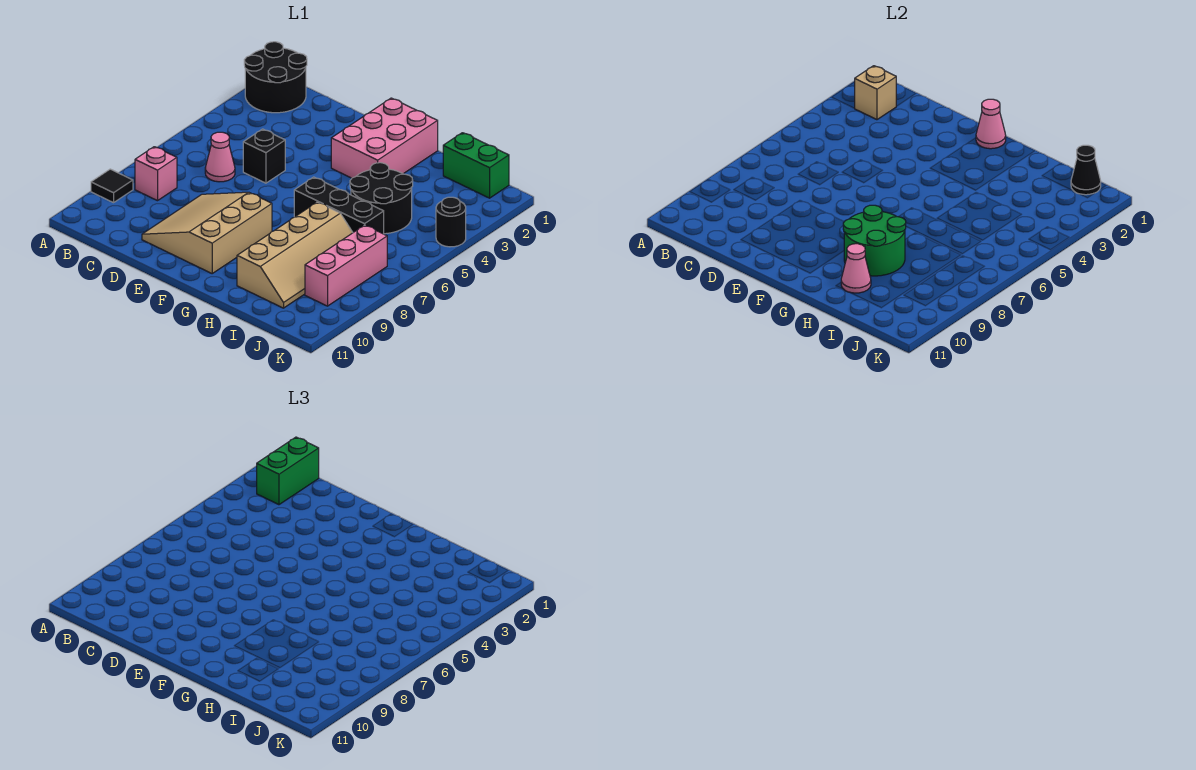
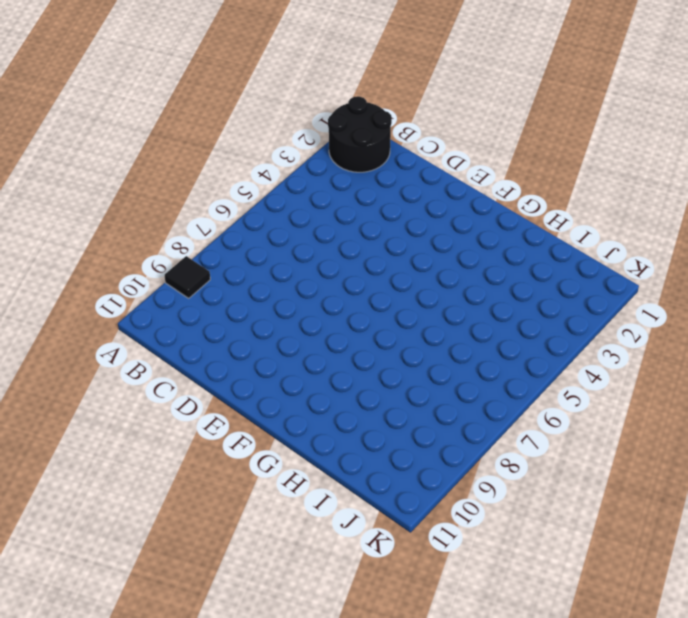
none -> pink 1x1 brick [135,147,177,201]
none -> pink 1x1 cone [205,132,235,182]
none -> black 1x1 brick [243,129,285,183]

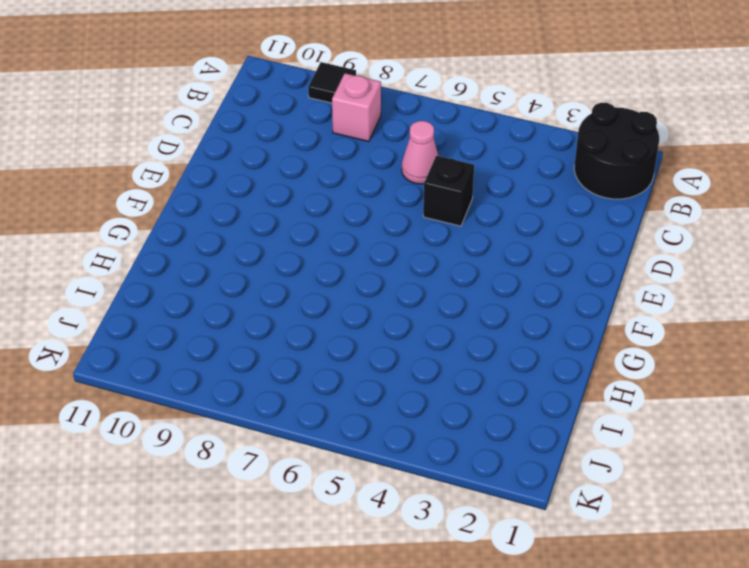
none -> tan 3x3 slope [142,192,272,273]
none -> pink 2x3 brick [331,98,438,178]
none -> black 1x3 brick [294,177,384,234]

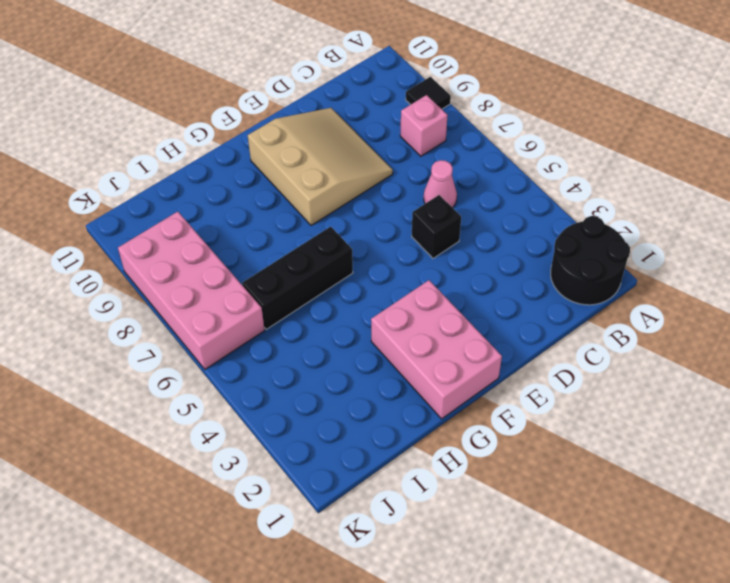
pink 2x4 brick [118,212,265,369] -> pink 1x3 brick [305,225,387,306]
none -> black 2x2 round brick [350,163,413,234]
none -> tan 2x4 slope [237,202,353,308]
none -> green 1x2 brick [443,133,509,198]

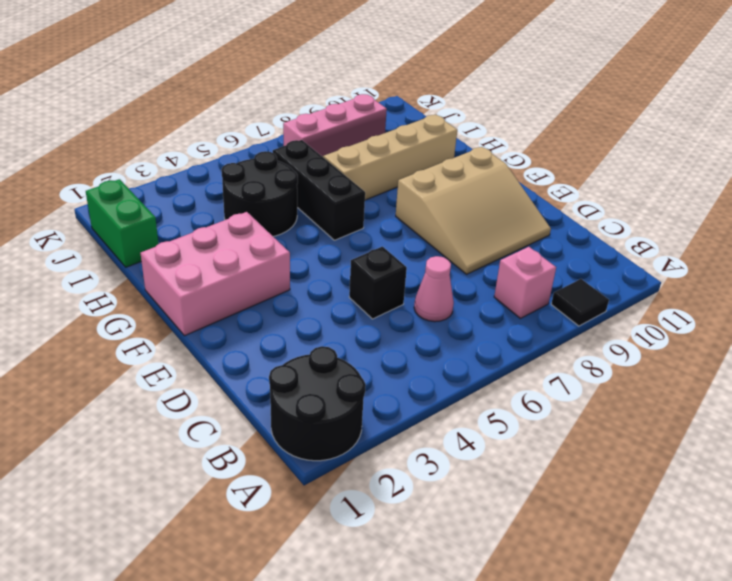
none -> black 1x1 round brick [436,197,466,247]
none -> tan 1x1 brick [854,66,896,120]
none -> pink 1x1 cone [976,99,1006,149]

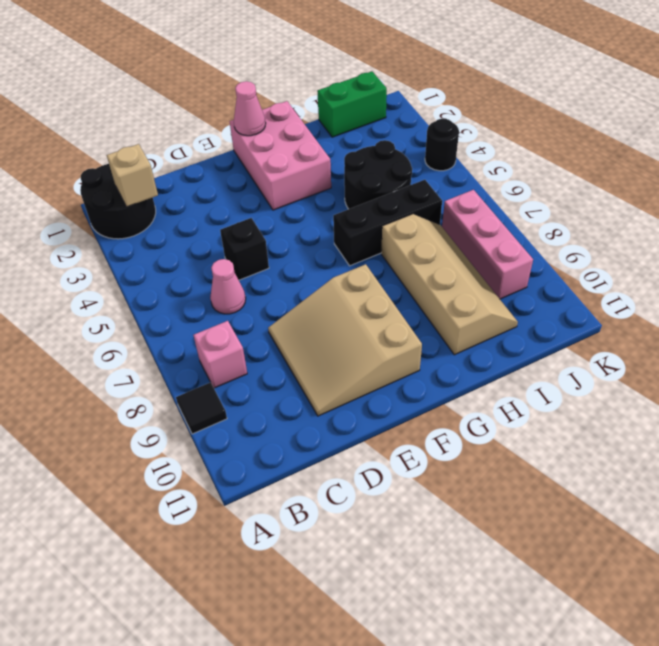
none -> green 2x2 round brick [843,205,906,276]
none -> pink 1x1 cone [841,244,871,293]
none -> black 1x1 cone [1071,145,1101,195]

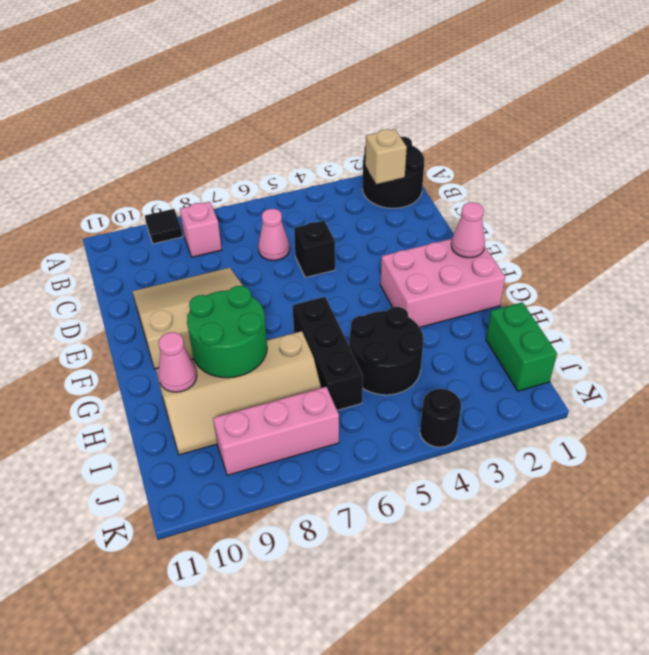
none -> black 1x1 cone [1071,145,1101,195]
none -> green 1x2 brick [257,437,319,505]

